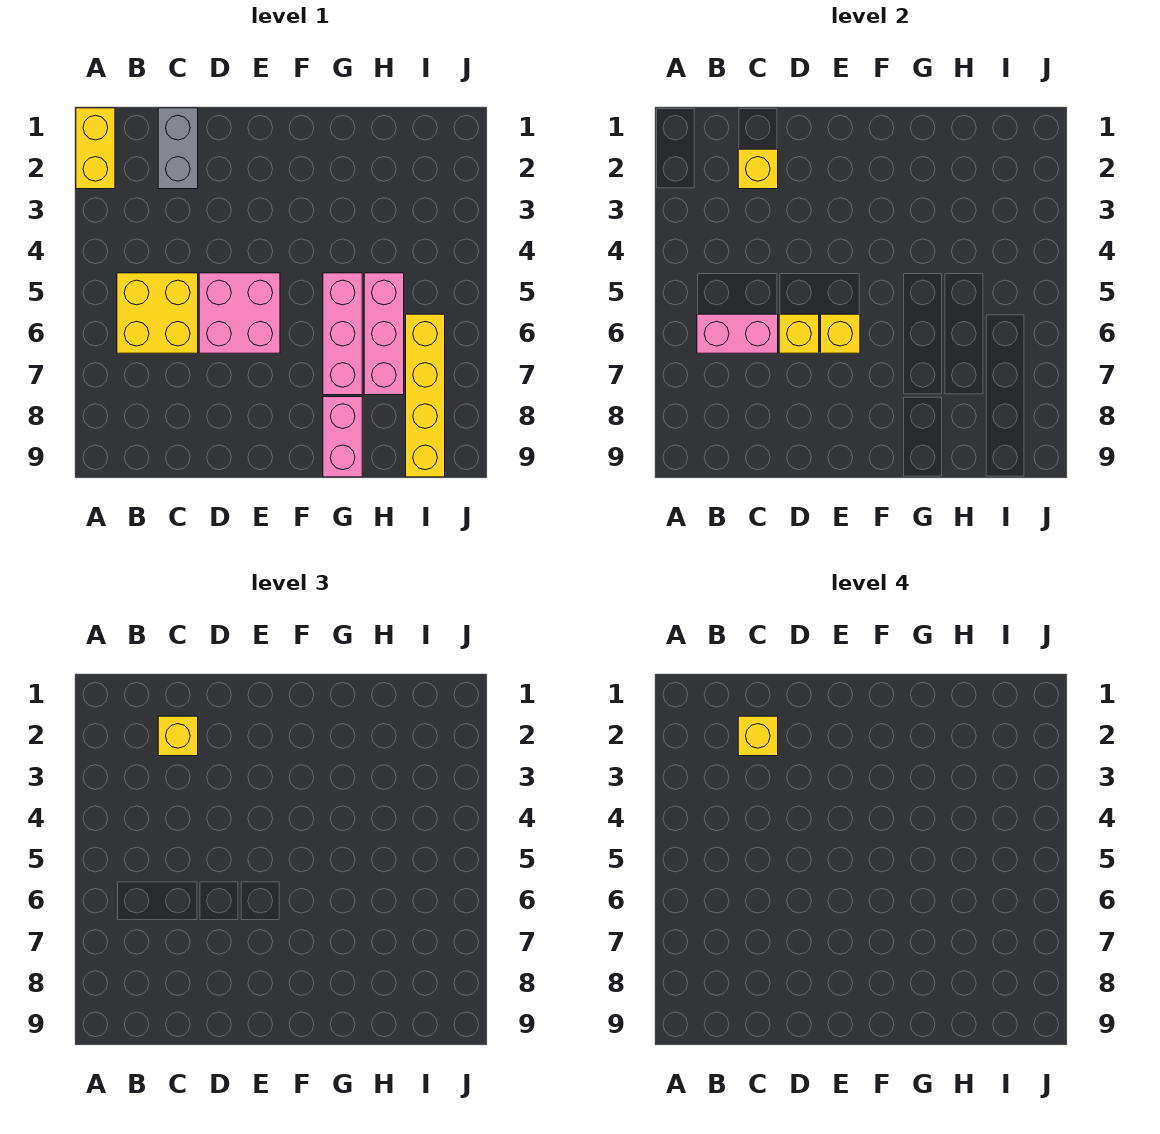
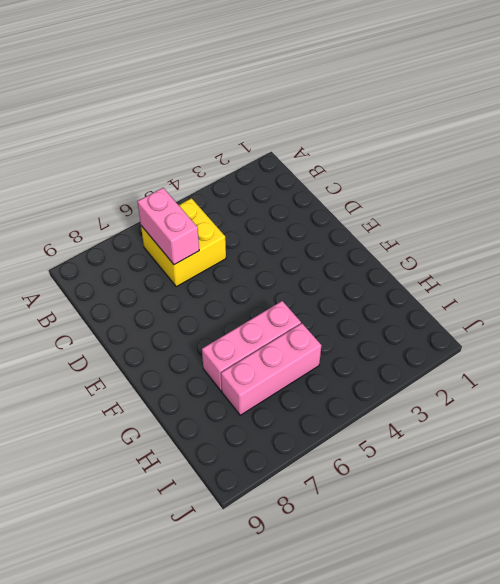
none -> yellow 1x2 brick [76,108,115,189]
none -> grey 1x2 brick [158,108,198,189]
none -> pink 2x2 brick [199,273,280,353]

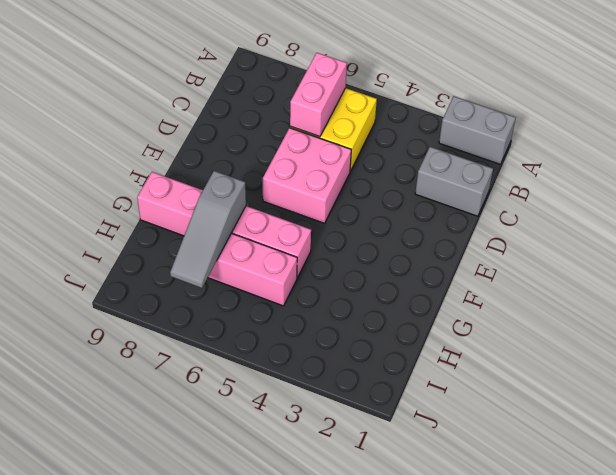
grey 1x2 brick [439,96,516,164] -> yellow 1x2 brick [76,108,115,189]
grey 1x3 slope [170,171,246,288] -> none
none -> yellow 1x4 brick [406,314,445,477]
none -> yellow 1x1 brick [738,149,778,189]
none -> yellow 1x1 brick [779,314,819,353]

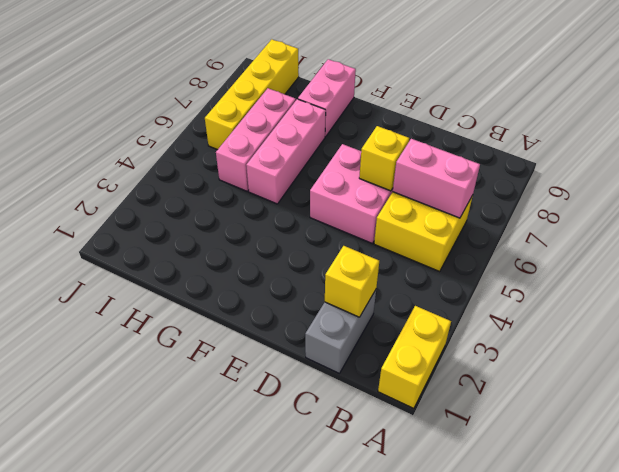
none -> yellow 1x1 brick [821,314,860,353]
none -> yellow 1x1 brick [158,716,198,756]
none -> yellow 1x1 brick [738,716,778,756]

